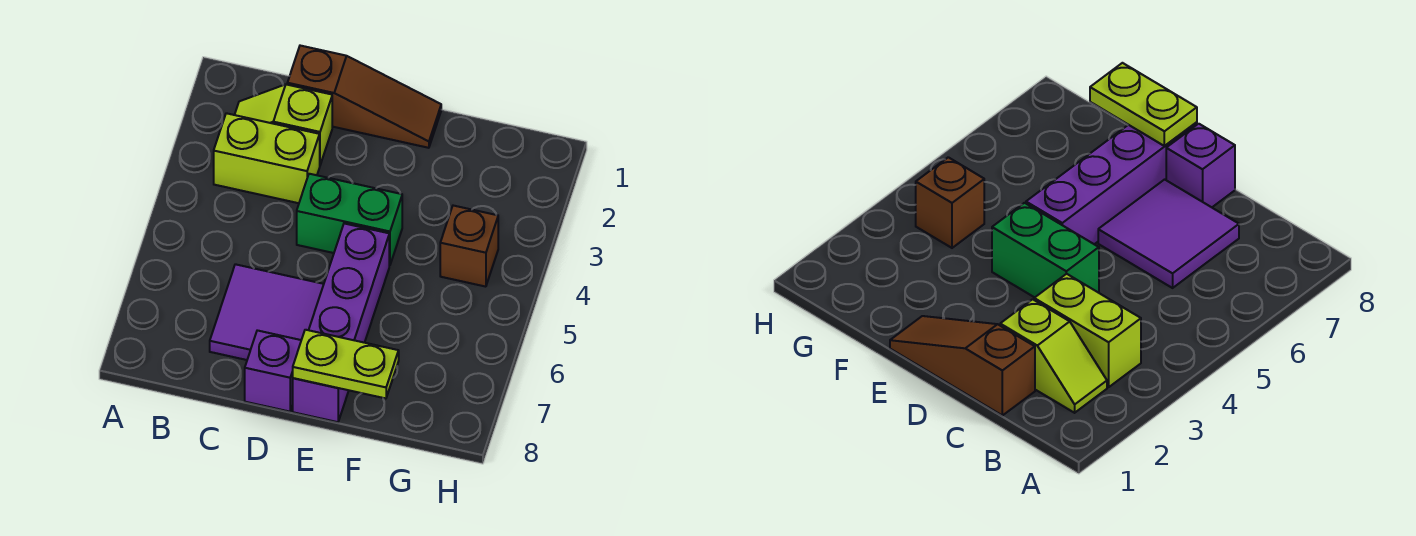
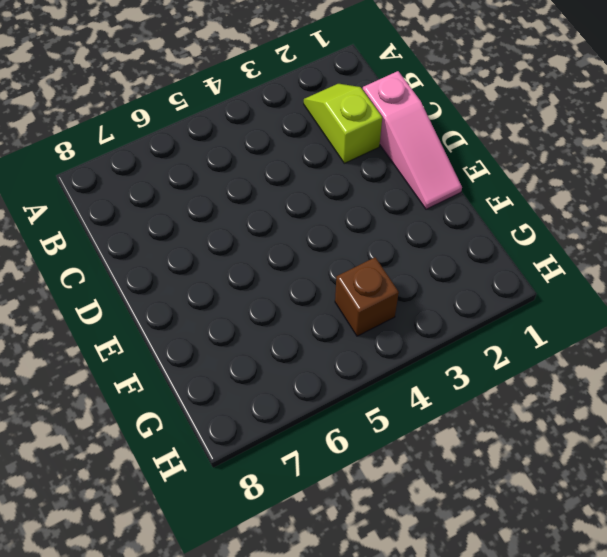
pink 1x3 slope [363,71,462,209] -> brown 1x3 slope [287,46,441,148]
none -> lime 1x2 brick [214,113,320,203]
none -> purple 2x2 tile [210,264,324,360]

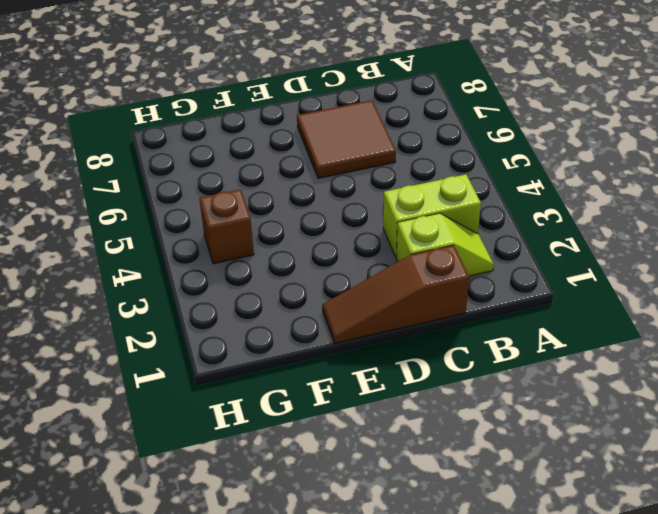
brown 2x2 tile [297,100,396,178] -> purple 2x2 tile [210,264,324,360]
none -> green 1x2 brick [297,174,402,265]
none -> purple 1x1 brick [245,330,301,412]

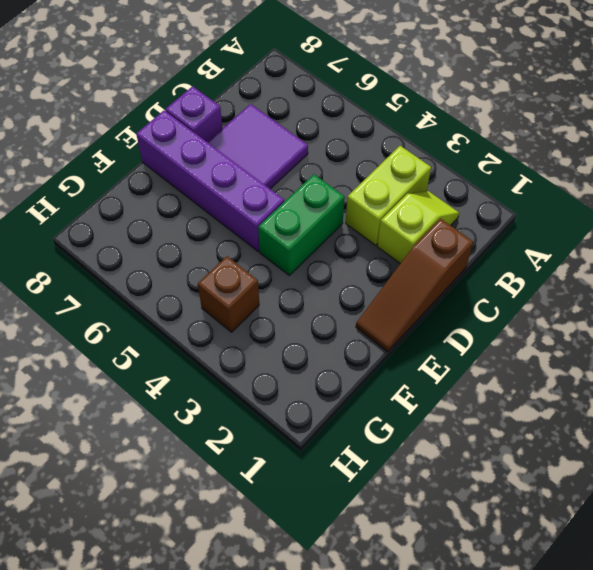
none -> lime 1x2 plate [293,330,399,398]

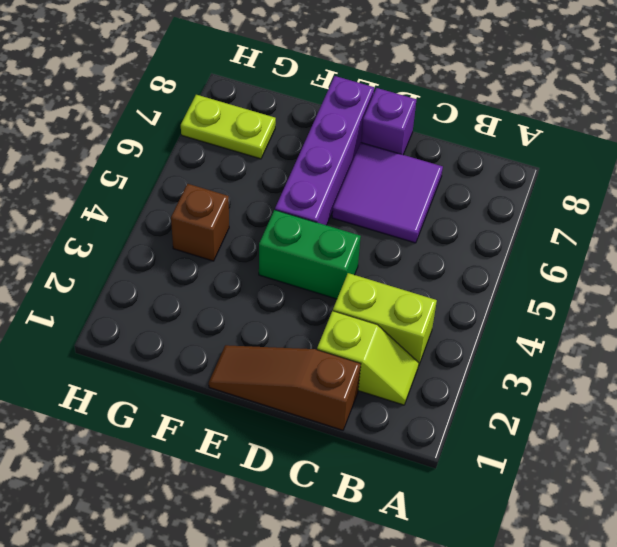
lime 1x2 plate [181,95,276,159] -> lime 1x2 plate moved to [293,330,399,398]

